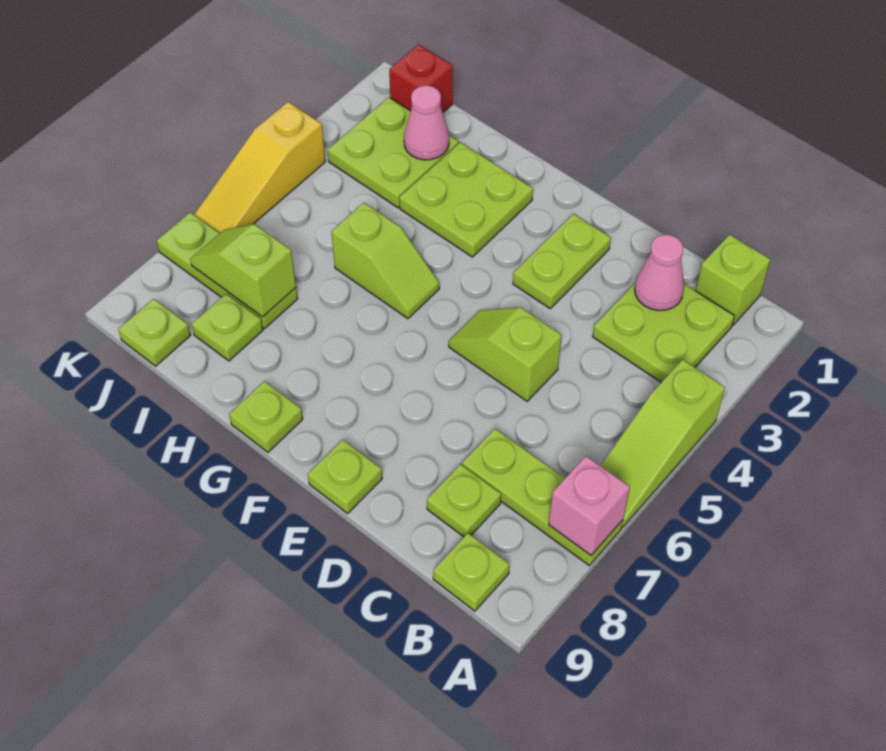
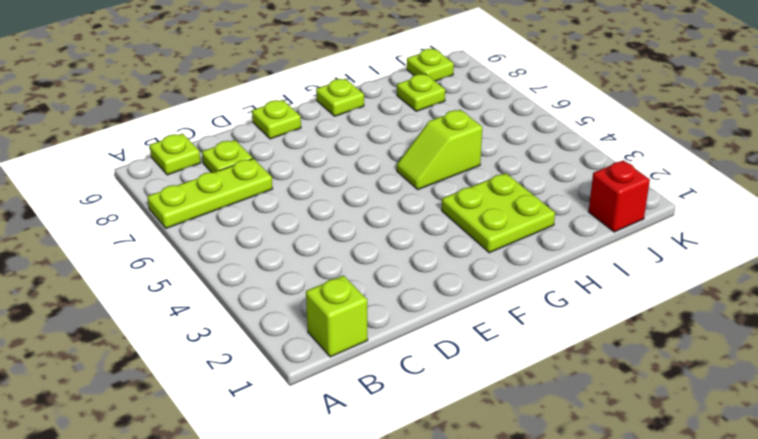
none -> lime 1x3 slope [601,360,725,527]
none -> lime 2x2 plate [593,283,735,382]
none -> lime 1x2 slope [449,307,562,401]

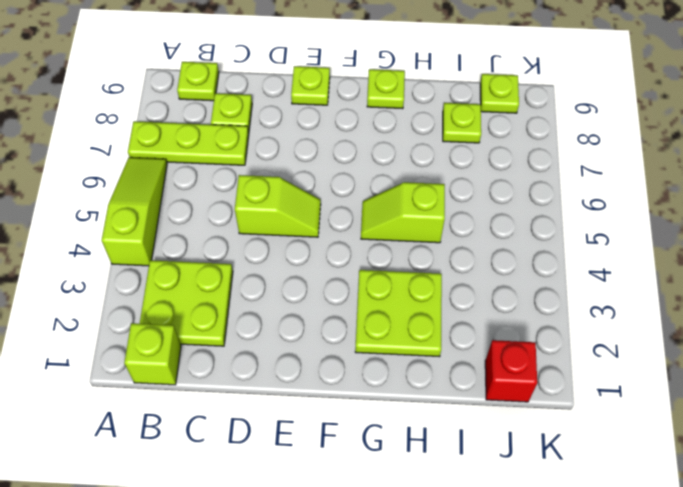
none -> lime 1x2 plate [513,214,611,308]
none -> lime 2x2 plate [328,97,459,208]
none -> lime 1x3 plate [157,212,298,329]

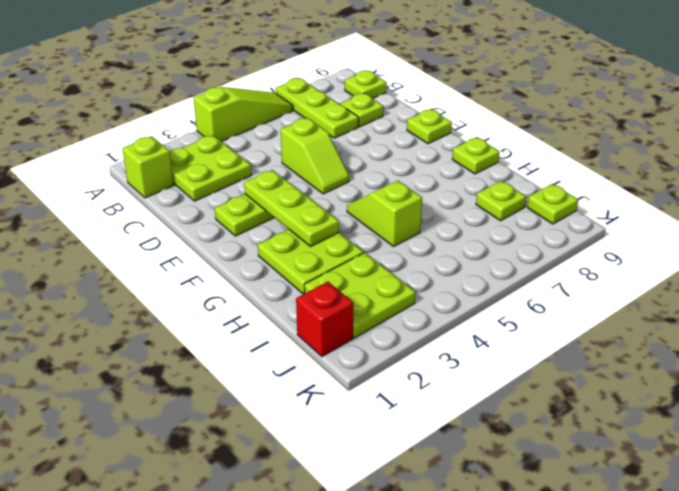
lime 1x3 plate [244,170,339,246] -> lime 1x3 plate moved to [157,212,298,329]
none -> yellow 1x3 slope [194,102,325,233]
none -> pink 1x1 brick [549,456,630,555]
none -> pink 1x1 cone [635,235,684,311]

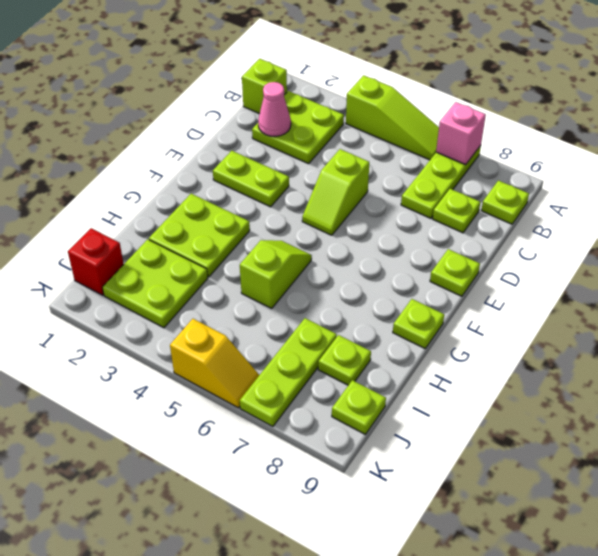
yellow 1x2 slope [170,319,259,408] -> yellow 1x3 slope [194,102,325,233]
none -> pink 1x1 cone [404,86,449,160]
none -> lime 1x2 slope [190,224,296,317]

